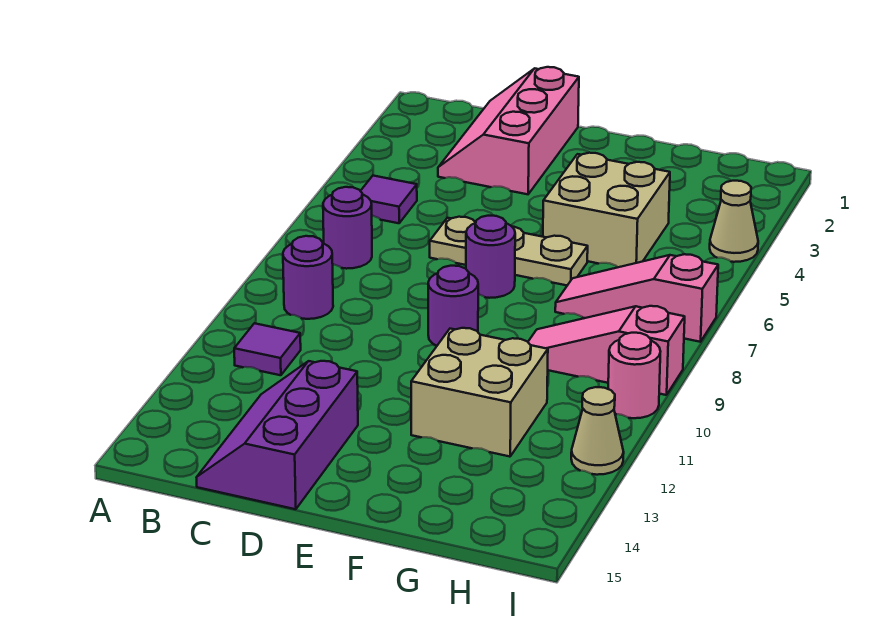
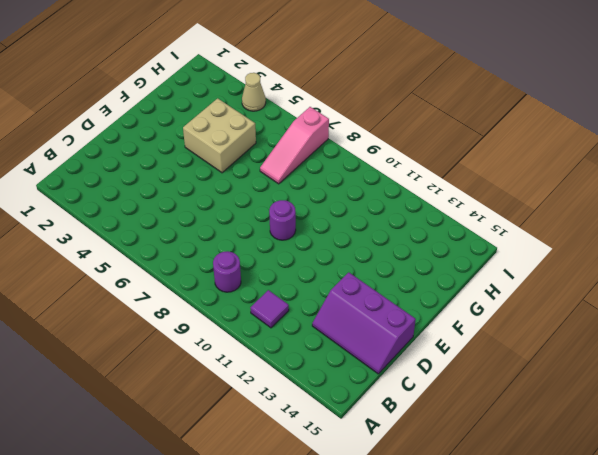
none -> purple 1x1 tile [361,176,417,223]
none -> purple 1x1 round brick [323,187,372,269]
none -> pink 2x3 slope [438,67,579,194]

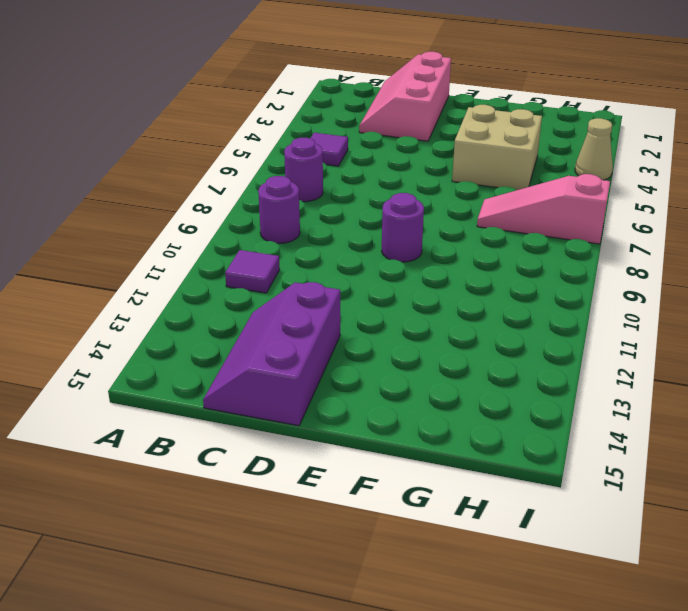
none -> tan 1x3 plate [430,217,588,285]
none -> purple 1x1 round brick [466,216,515,298]
none -> tan 2x2 brick [411,328,548,457]

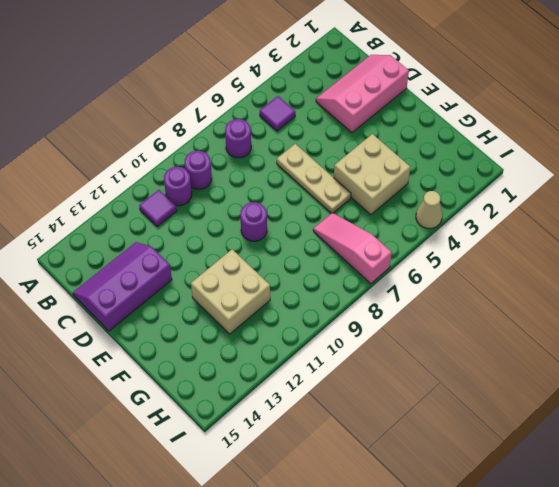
purple 1x1 round brick [164,167,192,206] -> purple 1x1 round brick moved to [466,216,515,298]
none -> pink 1x3 slope [528,306,685,395]
none -> pink 1x1 round brick [608,333,661,418]
none -> tan 1x1 cone [571,387,624,475]

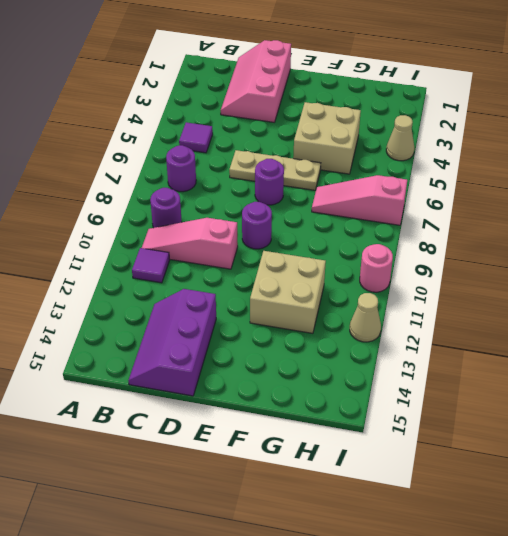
pink 1x3 slope [142,218,238,269] -> pink 1x3 slope moved to [528,306,685,395]

